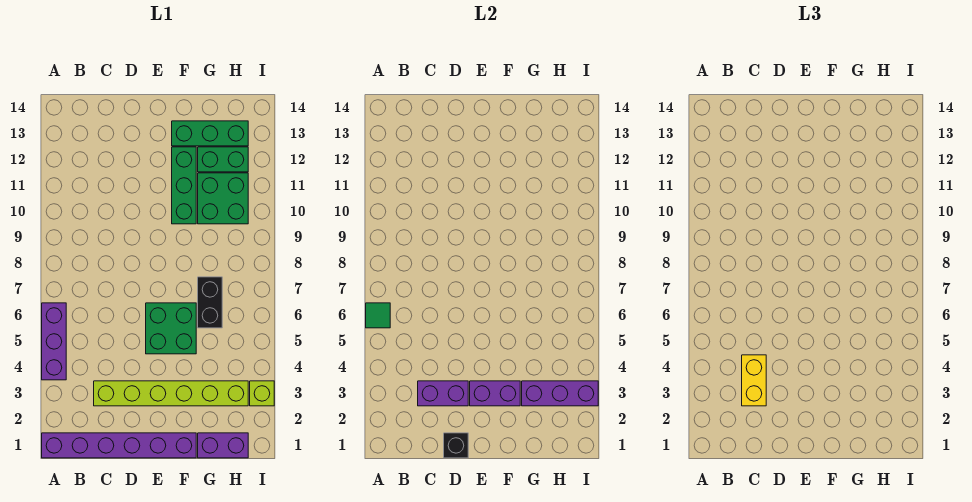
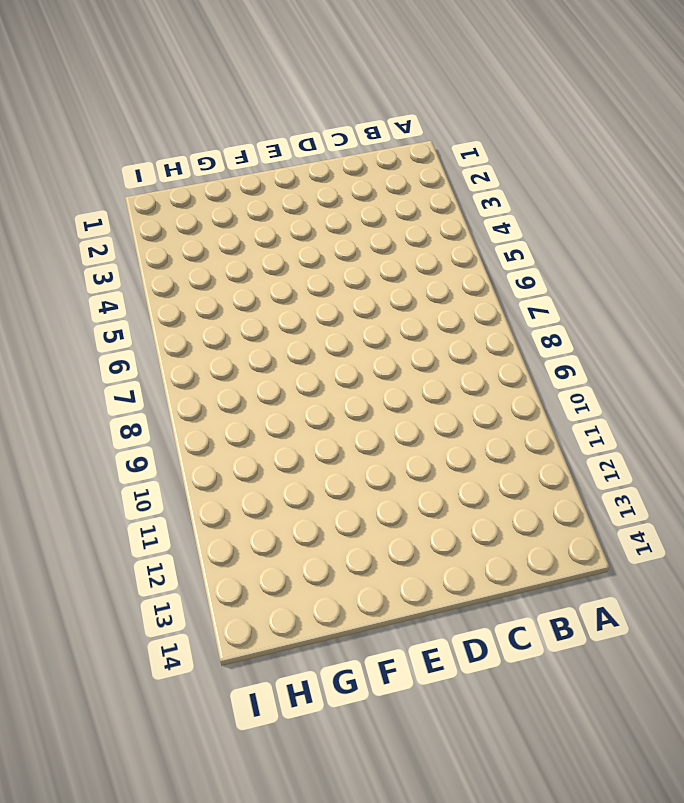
none -> purple 1x6 brick [42,433,196,458]
none -> purple 1x3 brick [42,303,66,380]
none -> lime 1x6 brick [94,381,248,406]

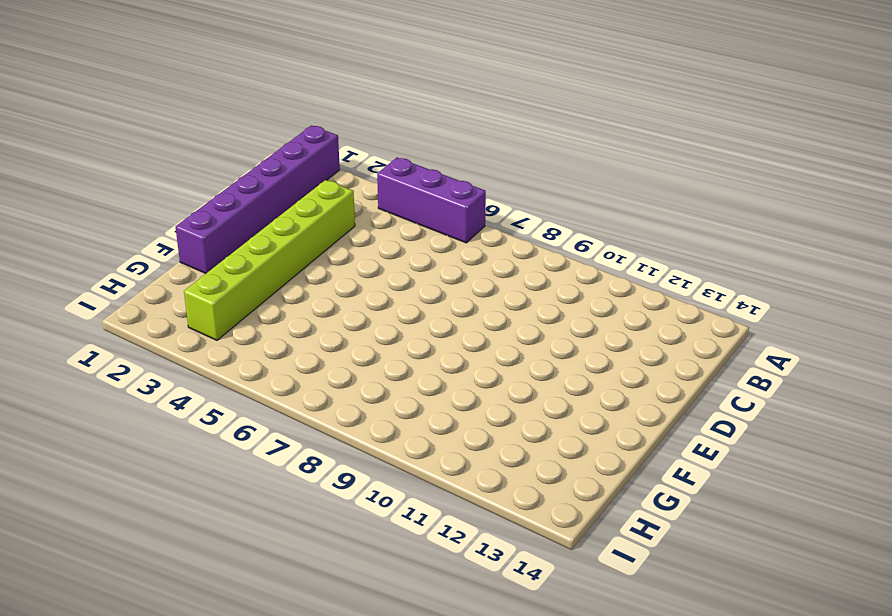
none -> green 2x2 brick [146,303,196,354]
none -> green 1x3 brick [172,147,196,224]
none -> green 1x3 brick [172,121,248,146]

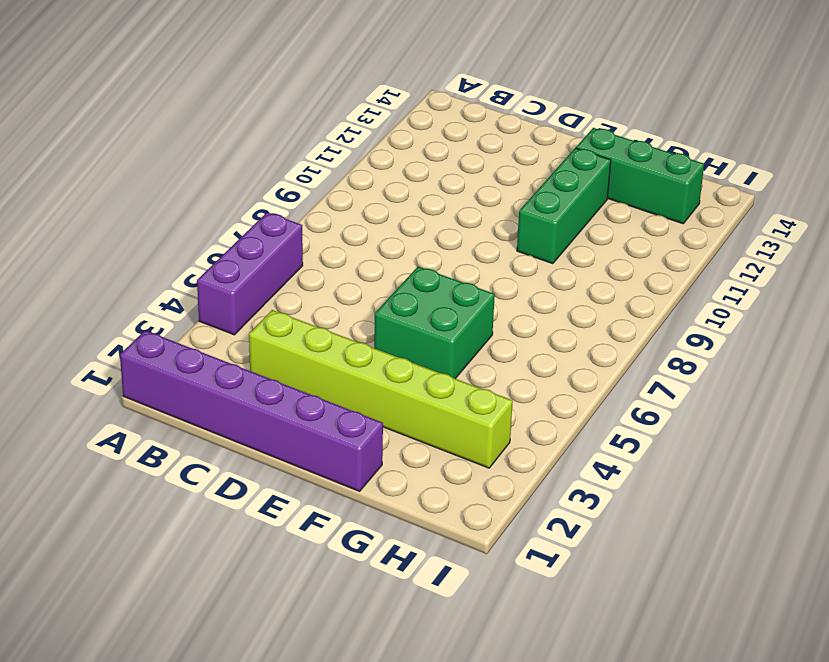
none -> purple 1x2 brick [198,433,248,458]
none -> black 1x2 brick [198,277,222,328]
none -> green 2x2 brick [198,173,248,224]

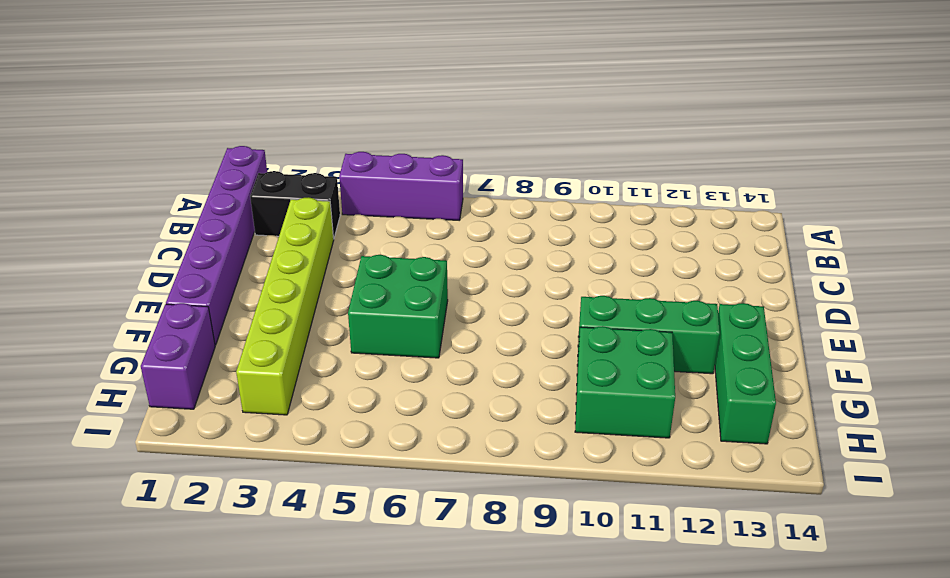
black 1x2 brick [250,171,340,239] -> black 1x2 brick moved to [198,277,222,328]
none -> green 1x2 brick [198,147,248,172]
none -> lime 1x1 brick [250,381,274,406]
none -> green 1x1 tile [366,303,390,328]

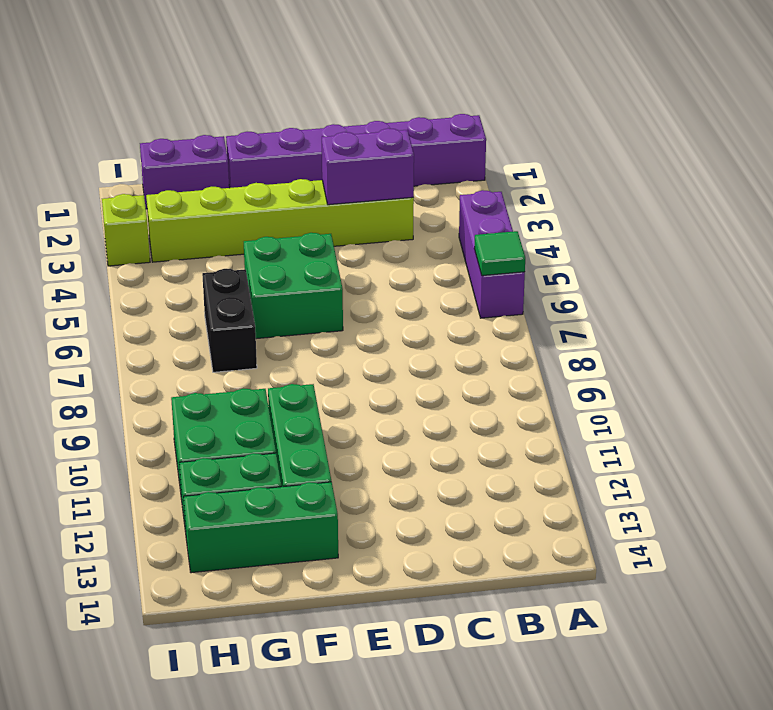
none -> black 1x1 brick [444,433,468,458]
none -> purple 1x2 brick [470,381,520,406]
none -> purple 1x3 brick [522,381,598,406]

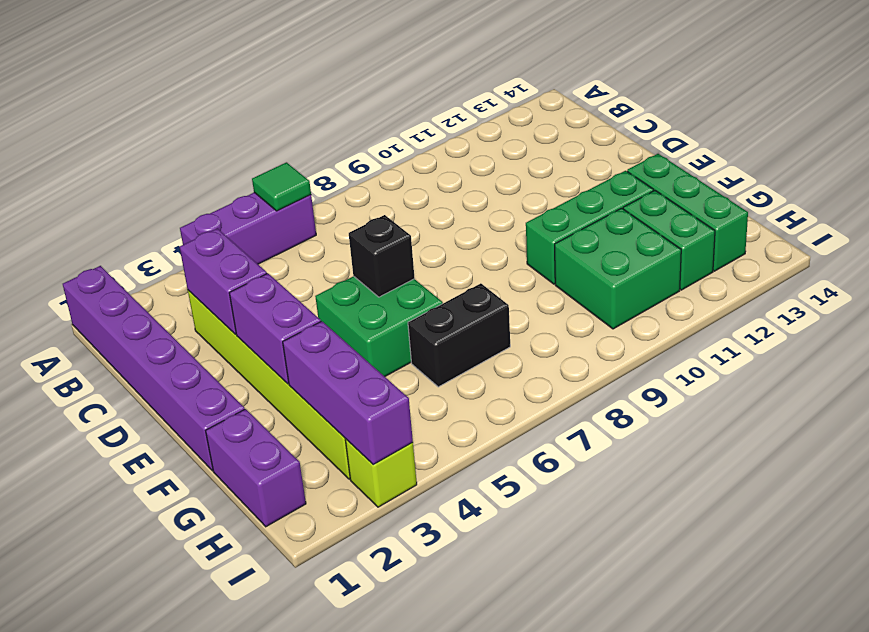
black 1x1 brick [349,215,415,297] -> black 1x1 brick moved to [444,433,468,458]
none -> yellow 1x2 brick [742,355,766,406]

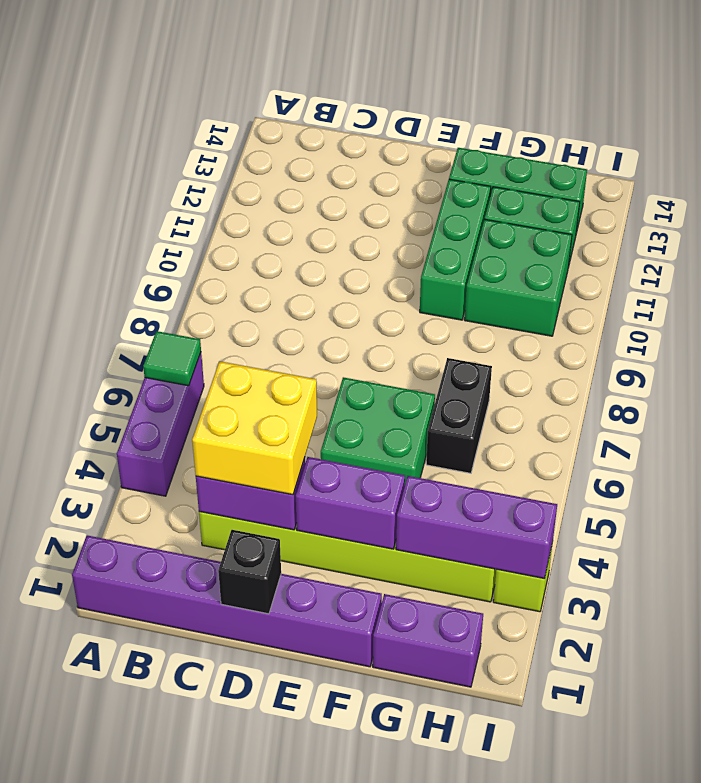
yellow 2x2 brick [192,361,317,495] -> yellow 1x2 brick [742,355,766,406]

